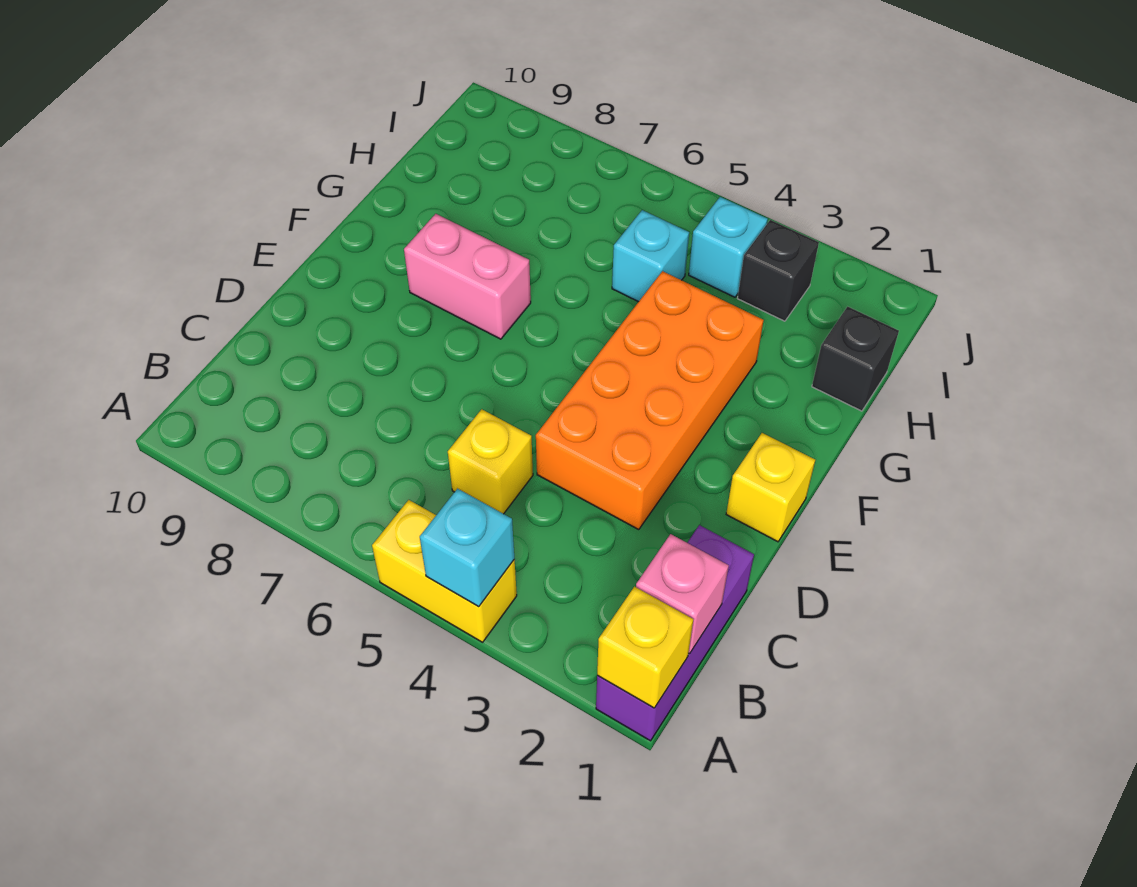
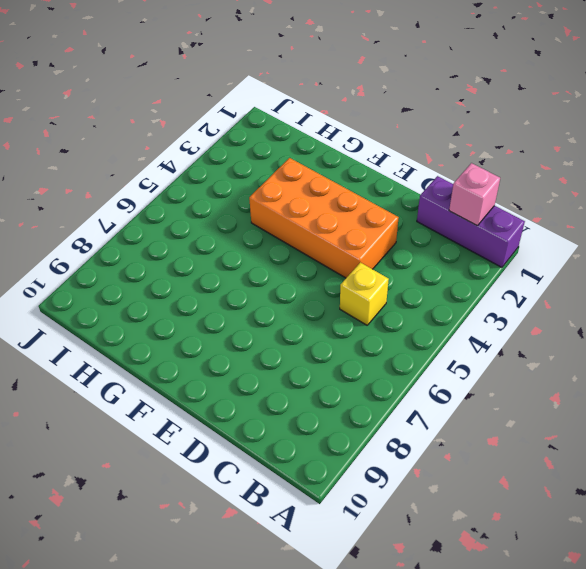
none -> yellow 1x2 brick [372,500,517,642]
none -> yellow 1x1 brick [726,433,815,542]
none -> pink 1x2 brick [404,214,531,339]

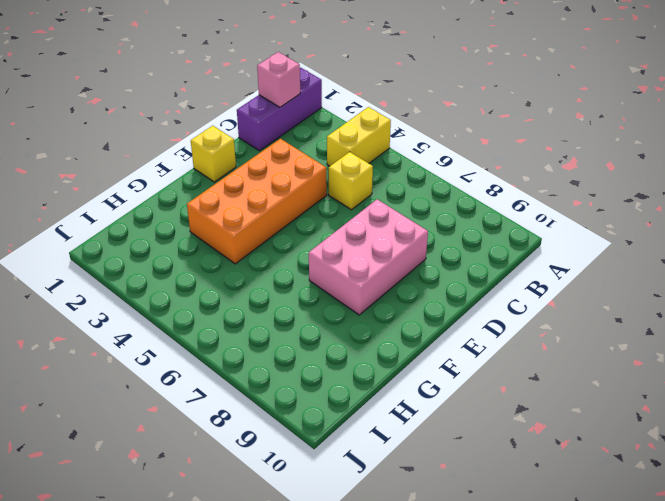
yellow 1x2 brick [327,107,391,166] -> yellow 1x2 brick turned to [372,500,517,642]
pink 2x3 brick [309,199,428,315] -> pink 1x2 brick [404,214,531,339]
none -> black 1x1 brick [812,307,899,411]
none -> cyan 1x1 brick [612,210,689,302]
none -> black 1x1 brick [738,220,819,321]

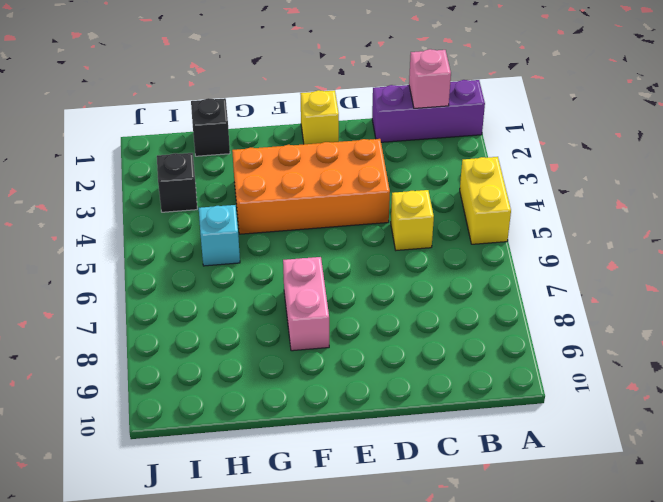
none -> cyan 1x1 brick [689,197,768,297]
none -> yellow 1x1 brick [597,587,693,708]
none -> cyan 1x1 brick [420,489,514,607]

